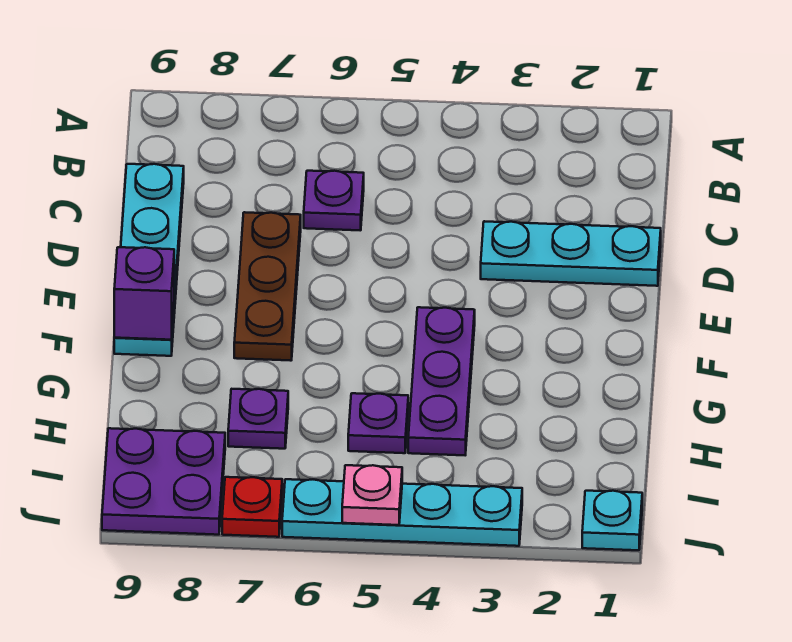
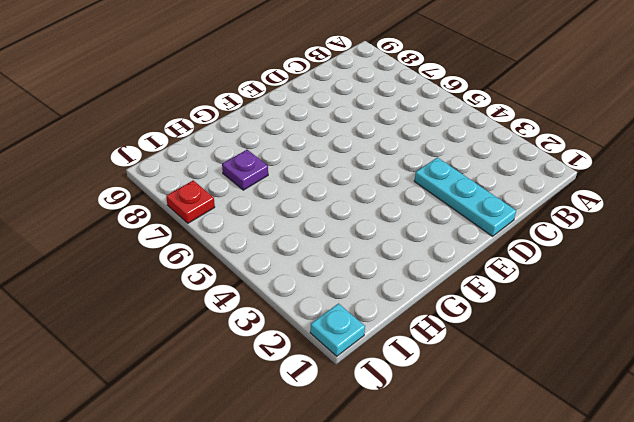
none -> purple 1x1 plate [304,171,364,231]
none -> cyan 1x4 plate [114,164,184,356]
none -> brown 1x3 plate [234,212,301,361]

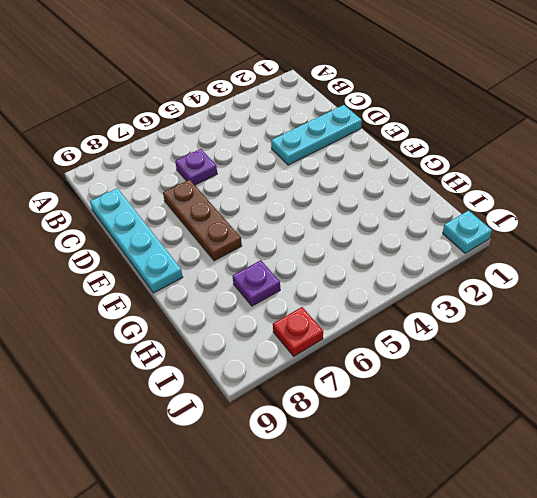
none -> purple 1x3 plate [408,307,475,455]
none -> purple 1x1 plate [348,393,408,453]
none -> purple 2x2 plate [102,428,225,535]

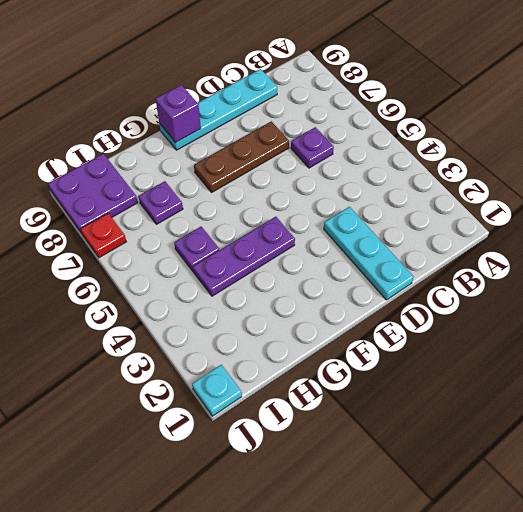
none -> cyan 1x4 plate [282,479,522,546]
none -> pink 1x1 plate [342,465,402,525]

